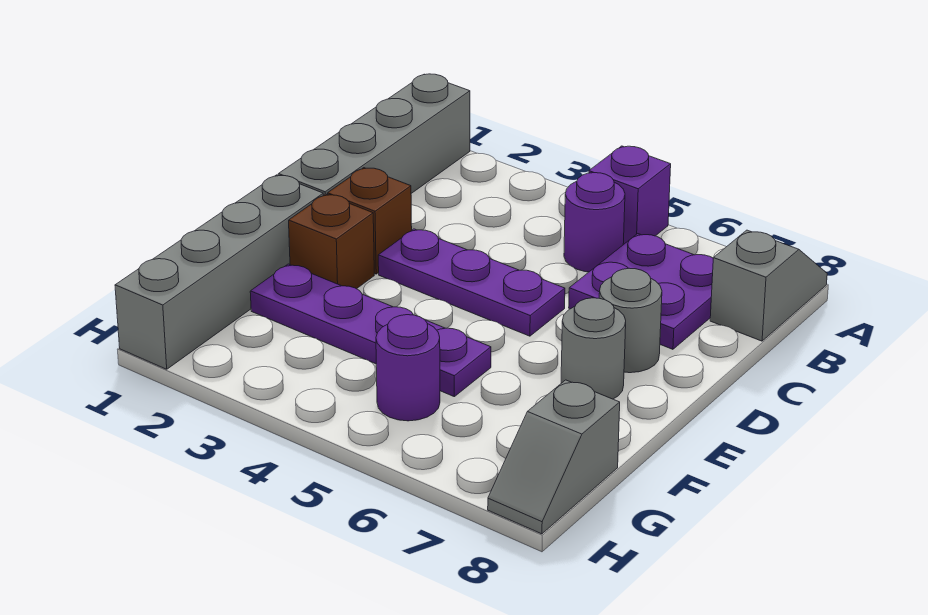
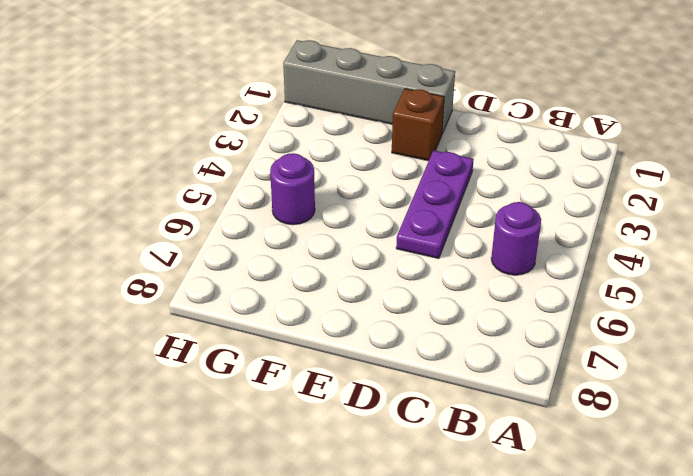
none -> grey 1x4 brick [278,74,470,196]
none -> purple 1x1 brick [589,146,671,245]
none -> grey 1x2 slope [710,230,827,341]

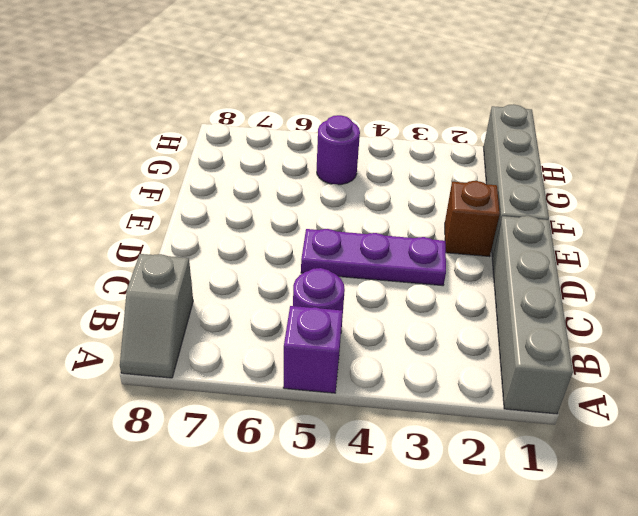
none -> purple 2x2 plate [569,234,713,349]
none -> brown 1x1 brick [328,168,412,274]
none -> grey 1x1 round brick [599,268,662,373]

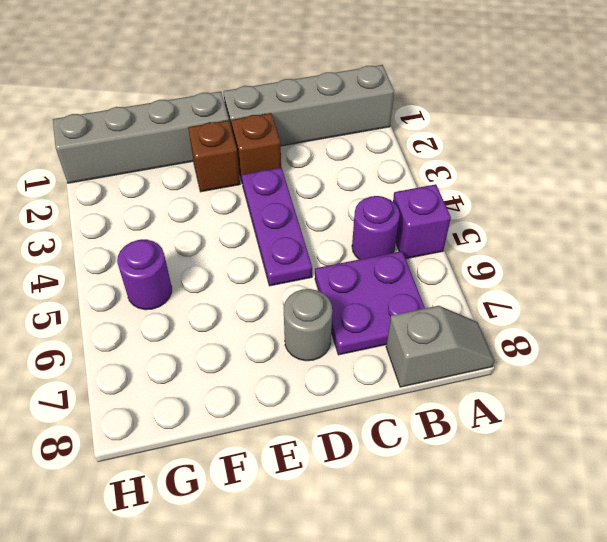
none -> grey 1x1 round brick [561,298,626,399]
none -> purple 1x4 plate [250,264,491,397]
none -> grey 1x2 slope [488,380,620,534]

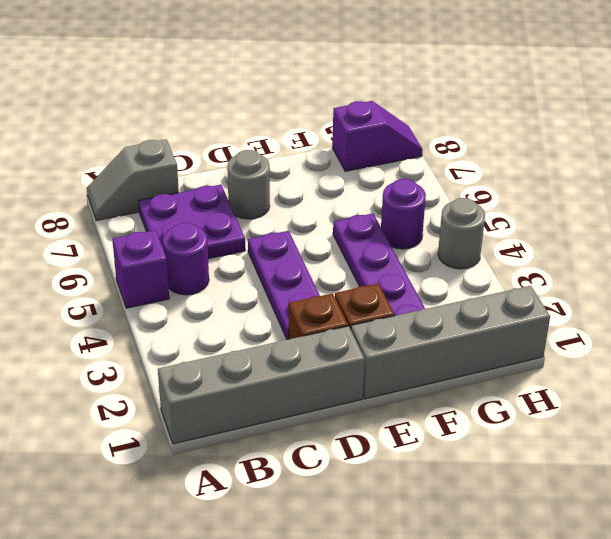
purple 1x2 slope [332,101,423,171] -> grey 1x2 slope [488,380,620,534]
grey 1x1 round brick [438,198,485,269] -> grey 1x1 round brick moved to [561,298,626,399]

